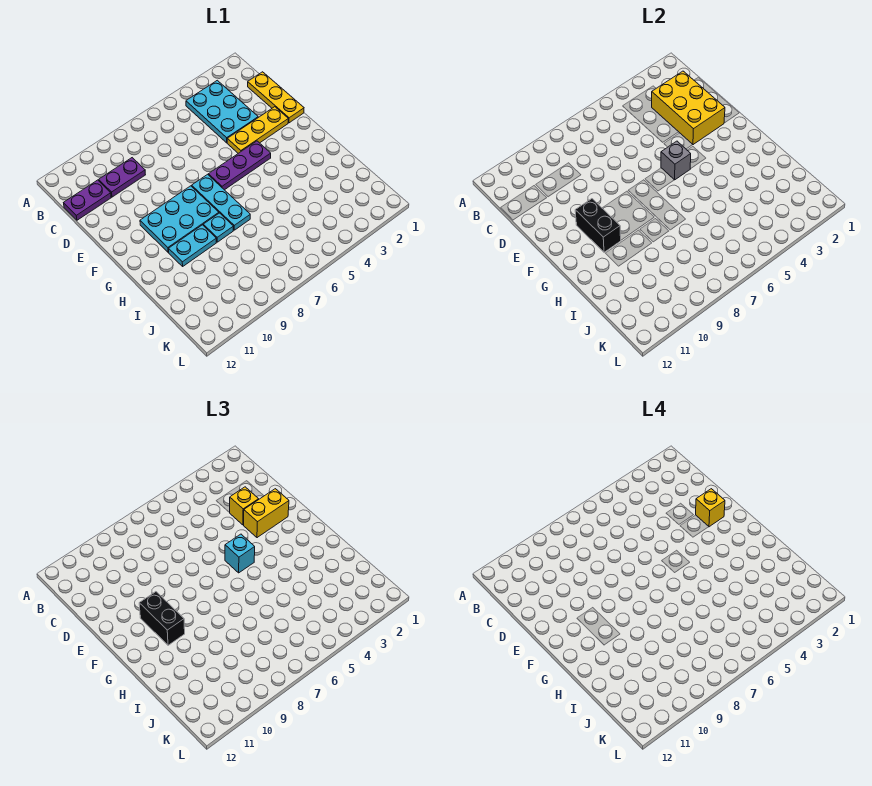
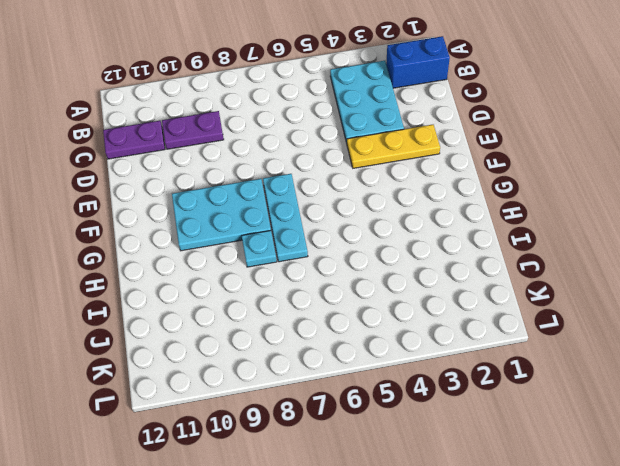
blue 1x2 brick [386,36,450,88] -> none
none -> yellow 1x3 plate [248,72,304,123]
none -> purple 1x3 plate [208,141,271,190]
none -> cyan 1x2 plate [169,225,216,266]

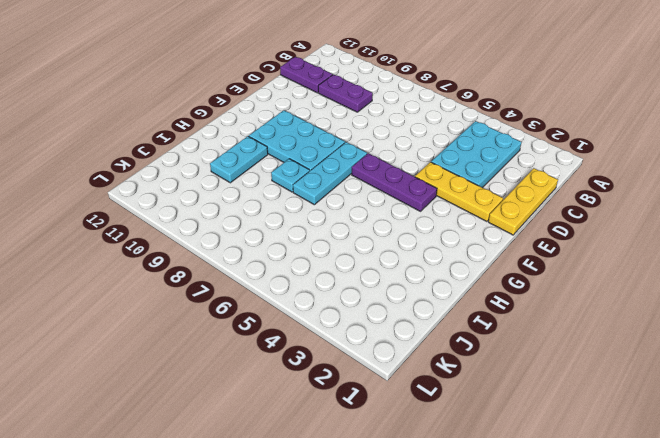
cyan 1x2 plate [210,136,268,183] -> cyan 1x2 plate turned to [169,225,216,266]
none -> yellow 2x3 brick [652,71,725,145]
none -> grey 1x1 brick [661,141,691,180]
none -> black 1x2 brick [575,199,621,252]

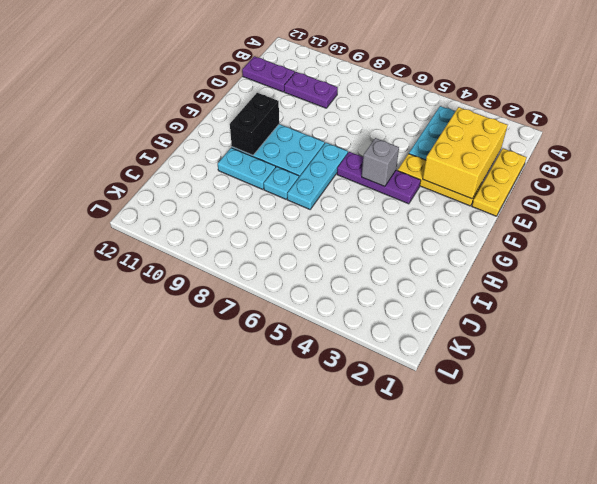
none -> yellow 1x1 brick [230,487,259,525]
none -> yellow 1x2 brick [244,489,289,538]
none -> cyan 1x1 brick [225,534,255,573]

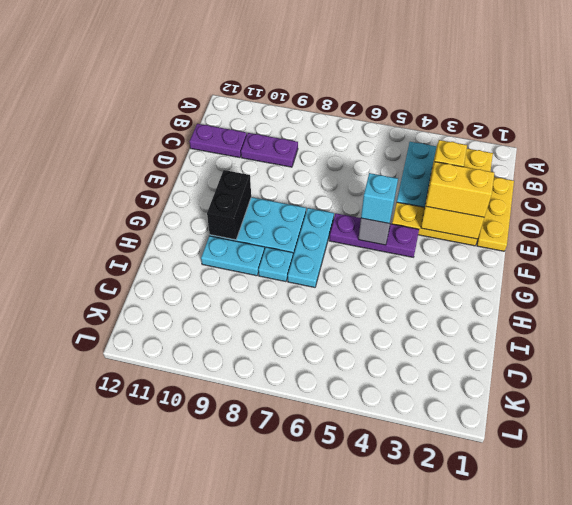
none -> black 1x2 brick [139,592,185,645]
none -> yellow 1x1 brick [696,489,725,527]

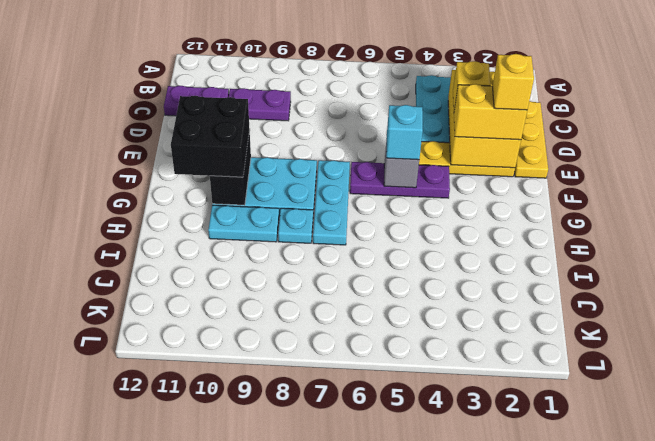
black 2x2 brick [171,96,249,177] -> black 1x2 brick [139,592,185,645]

